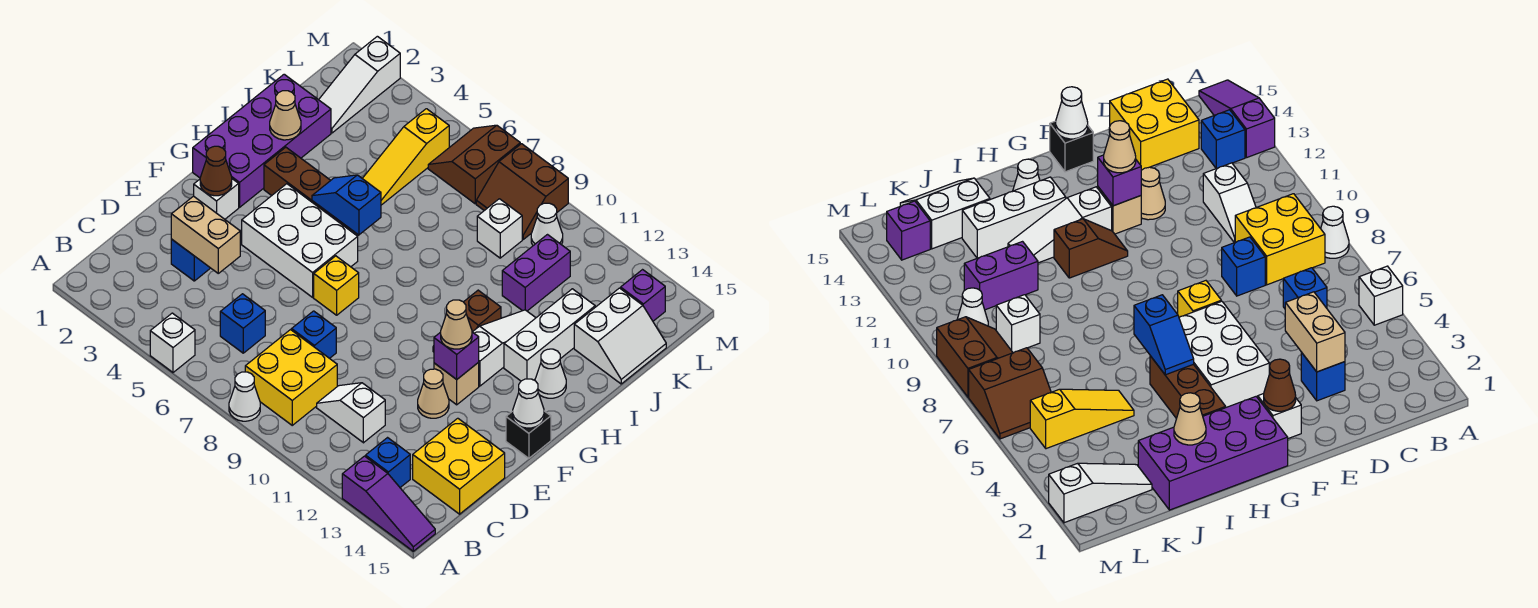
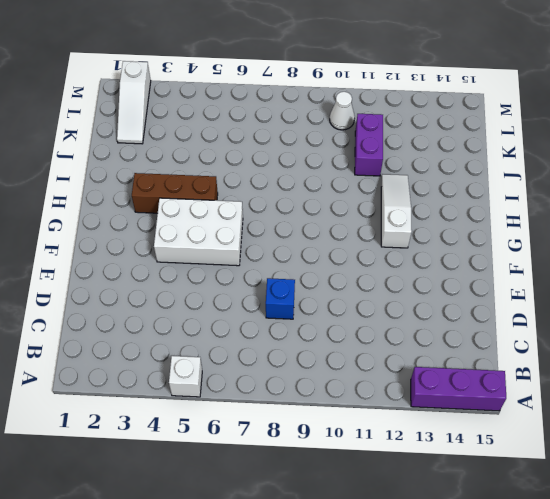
purple 1x3 brick [411,367,506,411] -> purple 1x3 slope [342,456,435,551]
none -> white 1x1 cone [229,372,260,421]
none -> yellow 2x2 brick [245,330,337,425]
none -> blue 1x1 brick [366,438,410,488]
none -> blue 1x1 brick [220,294,265,353]

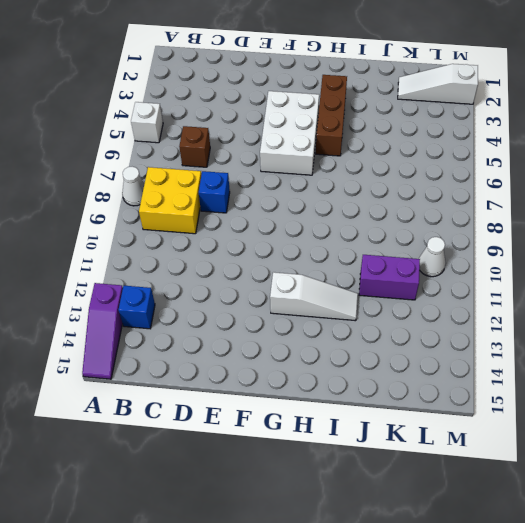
brown 1x1 brick [179,126,210,167] -> blue 1x1 brick [220,294,265,353]
none -> white 1x2 slope [317,383,385,443]
none -> yellow 2x2 brick [413,418,505,514]
none -> blue 1x1 brick [171,239,210,281]
none -> tan 1x1 cone [418,369,449,418]

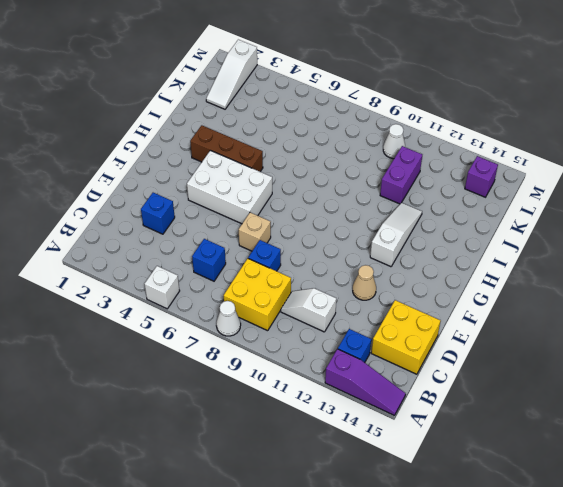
tan 1x1 brick [239,212,271,251] -> tan 1x1 brick moved to [434,362,479,405]
none -> white 1x1 brick [194,179,239,219]
none -> yellow 1x1 brick [314,256,359,315]
none -> black 1x1 brick [506,411,551,458]
none -> purple 2x4 brick [193,74,331,207]

